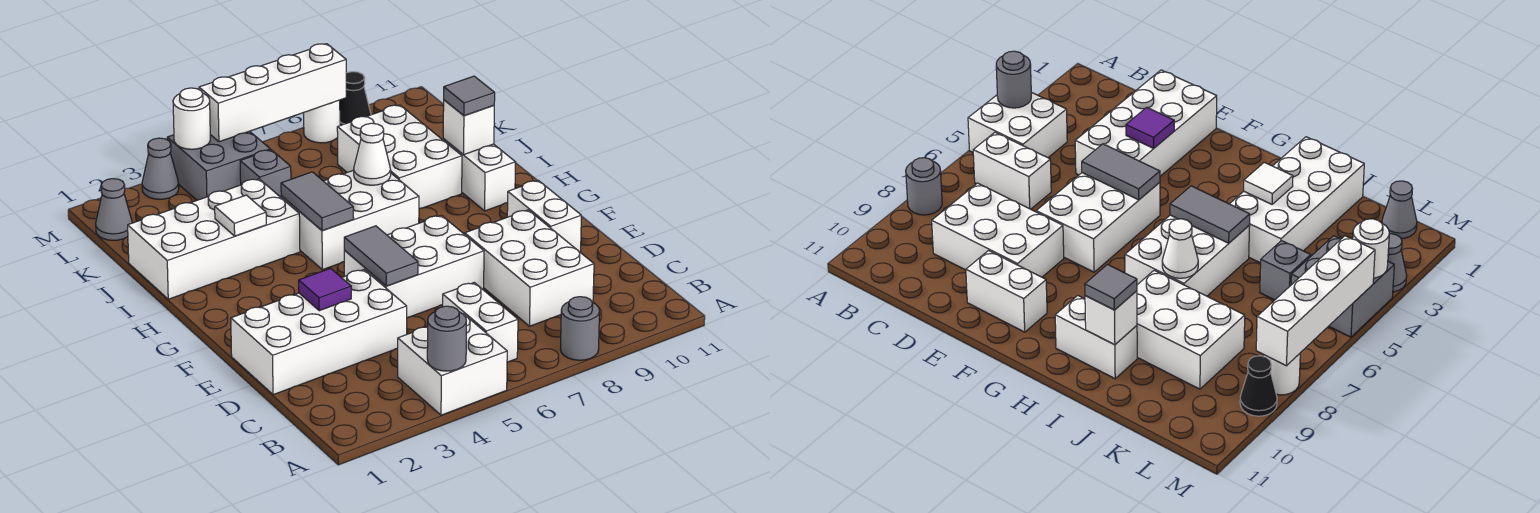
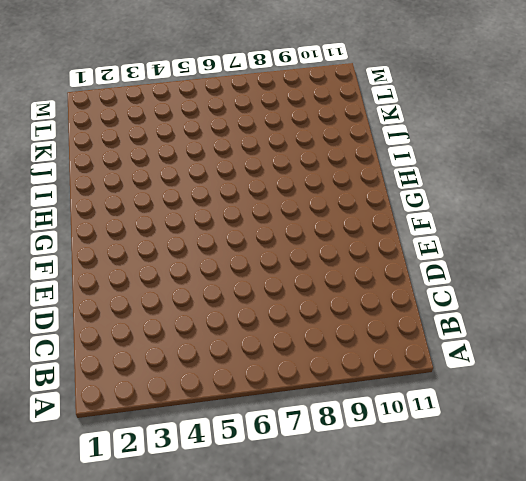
none -> white 2x2 brick [398,314,507,415]
none -> grey 1x1 round brick [561,297,600,360]
none -> white 1x2 brick [443,283,518,362]

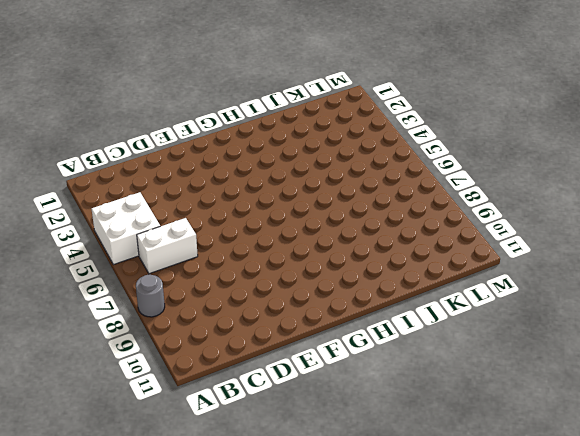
none -> white 2x3 brick [465,210,594,326]
none -> white 2x4 brick [231,270,407,395]
none -> white 2x3 brick [344,215,484,317]

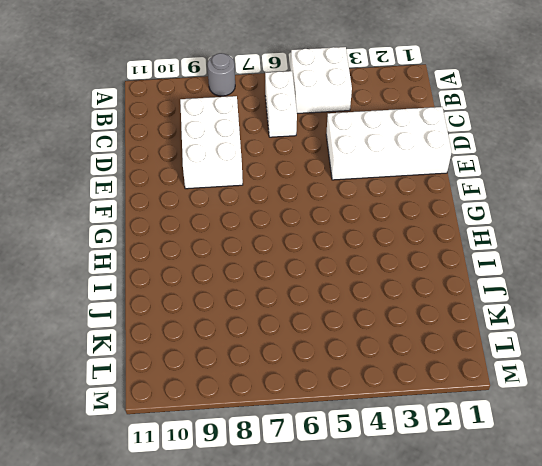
none -> white 2x3 brick [344,215,484,317]
none -> white 1x2 brick [507,180,581,253]
none -> white 2x3 brick [281,170,419,270]

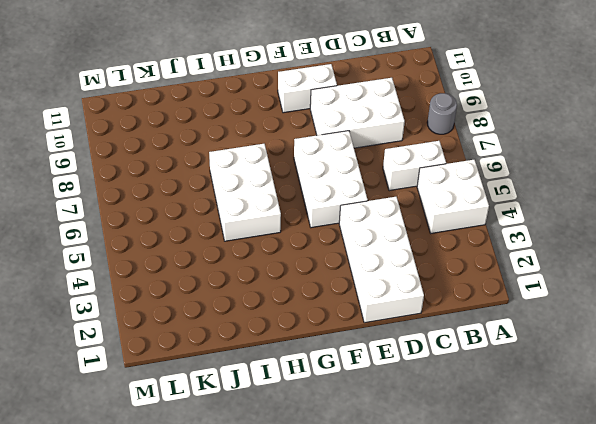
none -> white 1x2 brick [443,139,515,211]
none -> white 2x4 brick [128,179,300,299]
none -> white 2x3 brick [337,105,462,208]

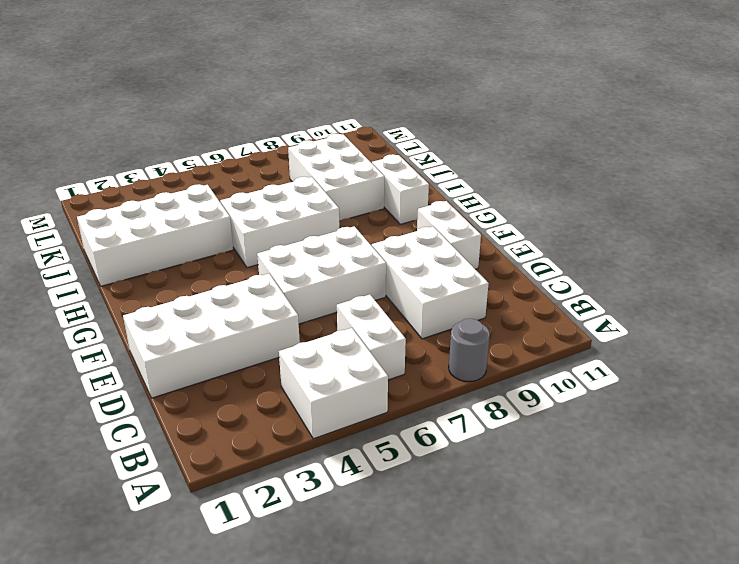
none -> grey 1x1 brick [240,150,291,197]
none -> grey 1x1 cone [96,179,132,240]
none -> grey 2x2 brick [167,131,270,200]

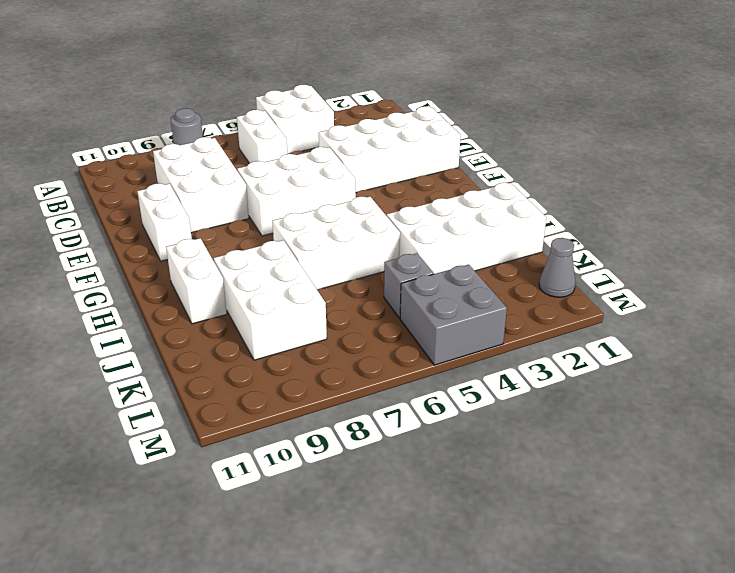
none -> grey 1x1 cone [142,138,179,199]
none -> white 1x1 round brick [304,100,340,143]
none -> black 1x1 cone [340,72,371,126]

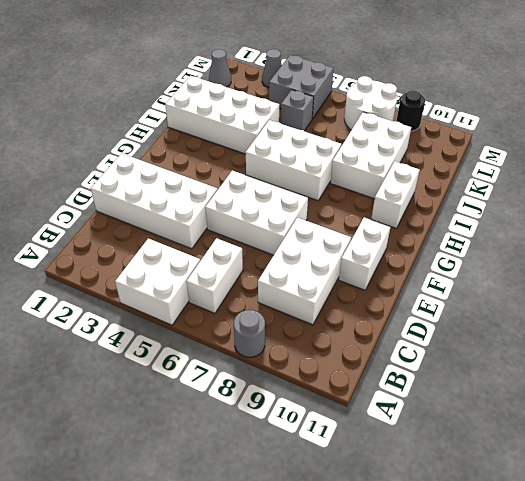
white 2x2 round brick [344,76,397,130] -> white 1x1 round brick [304,100,340,143]
black 1x1 round brick [396,91,425,131] -> black 1x1 cone [340,72,371,126]
none -> grey 1x1 round brick [427,306,466,371]
none -> purple 1x1 tile [299,268,351,311]
none -> grey 1x2 tile [344,226,418,286]

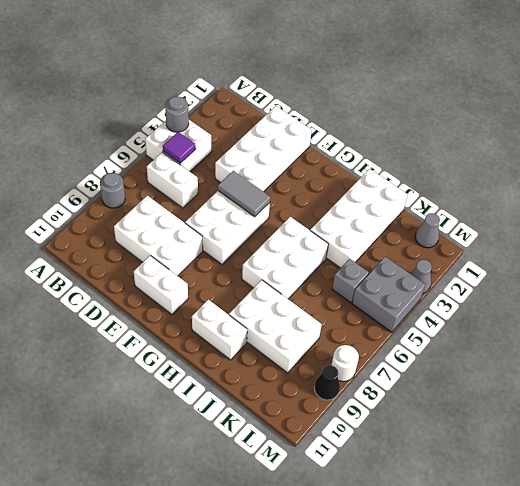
purple 1x1 tile [163,132,196,163] -> purple 1x1 tile moved to [299,268,351,311]
none -> grey 1x2 tile [281,172,354,231]
none -> white 1x1 tile [215,195,266,236]
none -> white 1x1 cone [354,123,391,185]

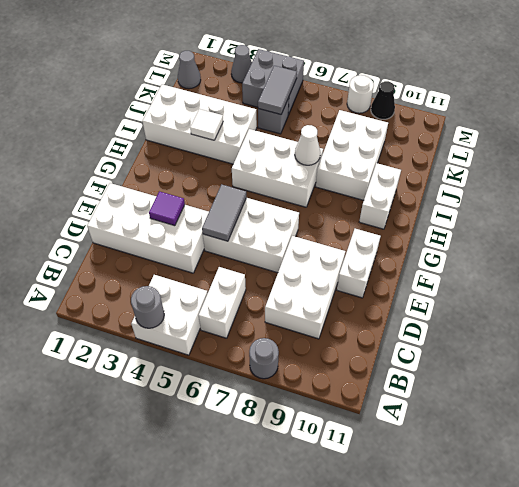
grey 1x2 tile [258,66,297,114] -> grey 1x2 tile moved to [281,172,354,231]
none -> white 1x1 brick [443,100,494,154]
none -> white 1x1 round brick [173,88,210,149]
none -> white 1x4 brick [199,44,346,142]

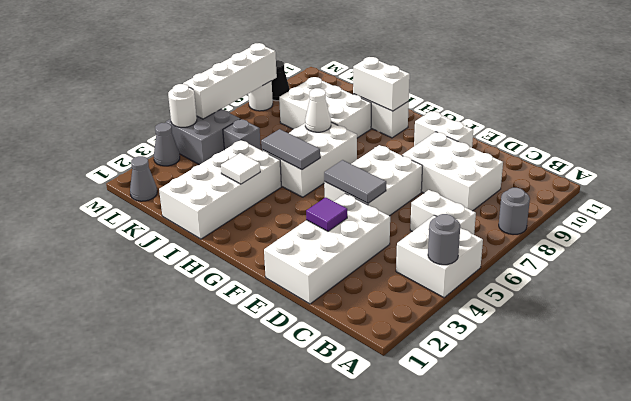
white 1x2 brick [353,57,410,111] -> white 1x1 brick [443,100,494,154]
none -> grey 1x1 tile [444,76,495,116]

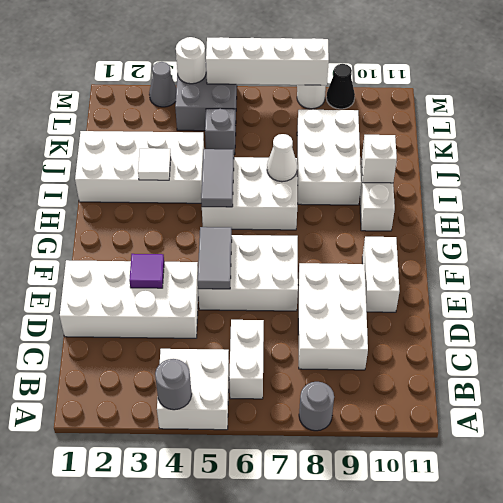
none -> grey 1x1 cone [96,179,132,240]
none -> grey 1x1 tile [444,76,495,116]

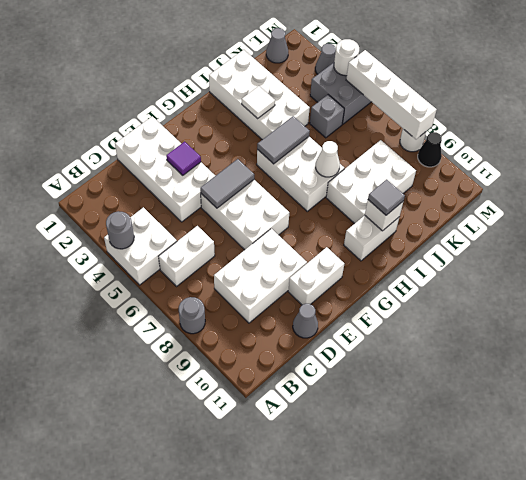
grey 1x1 cone [293,304,318,338] -> none

